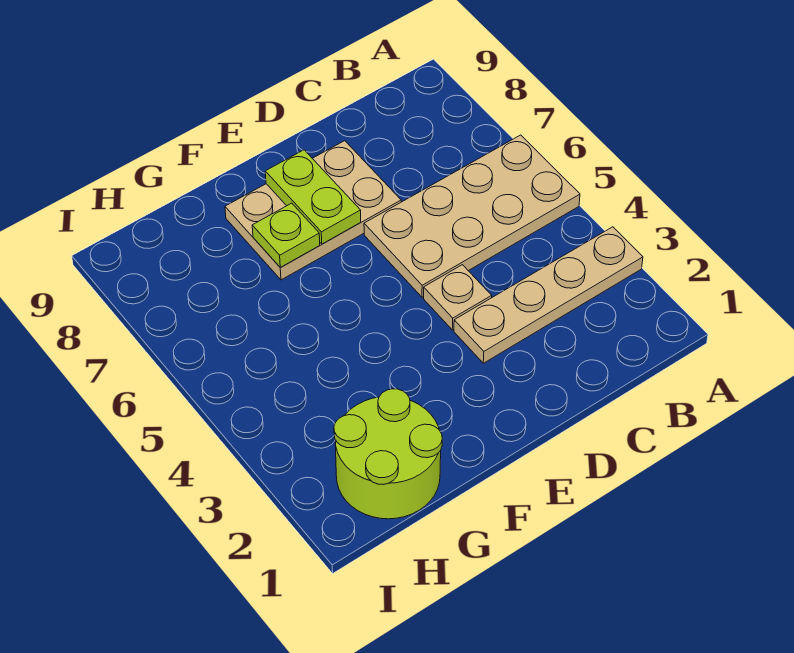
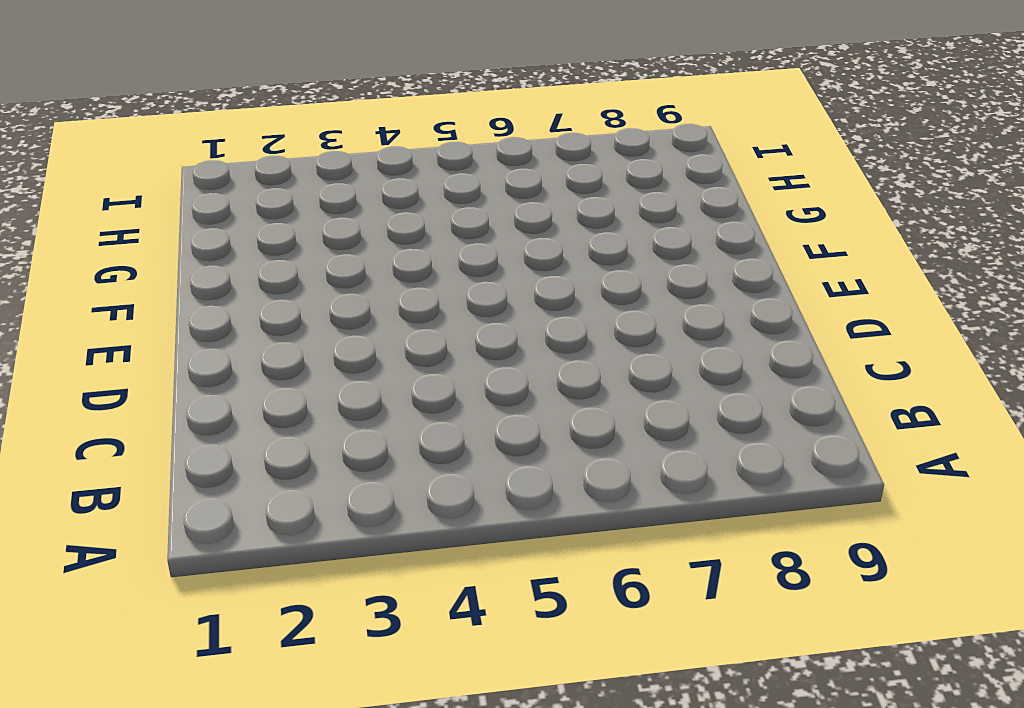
none -> tan 1x4 plate [454,227,643,363]
none -> tan 2x4 plate [364,135,580,297]

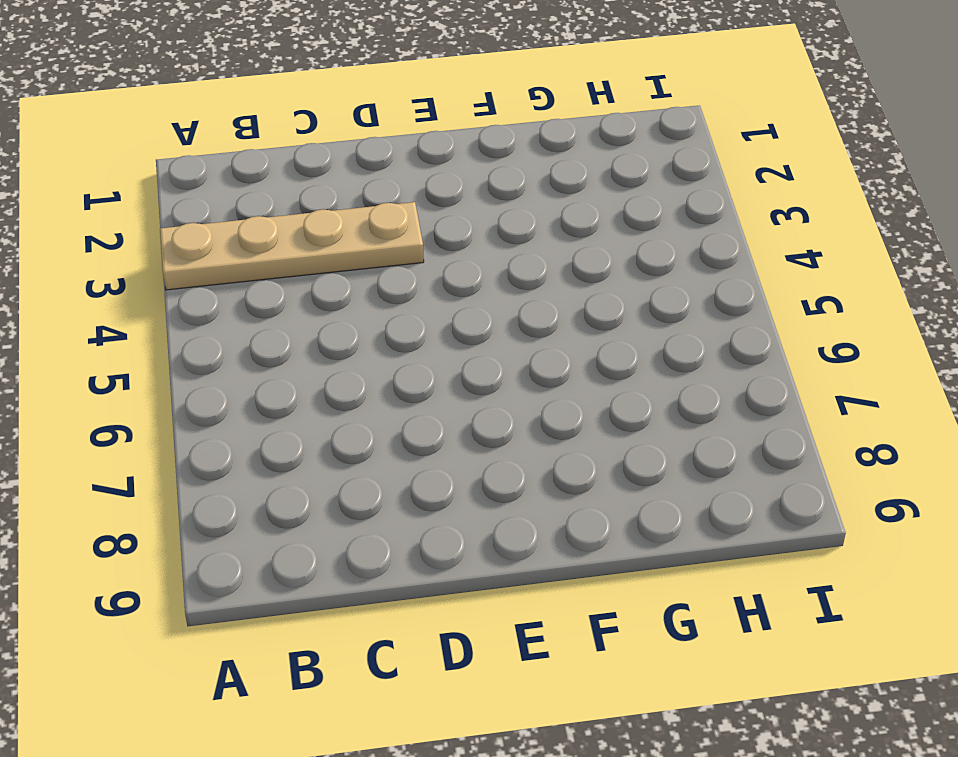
none -> tan 2x4 plate [364,135,580,297]
none -> tan 1x1 plate [424,265,492,330]

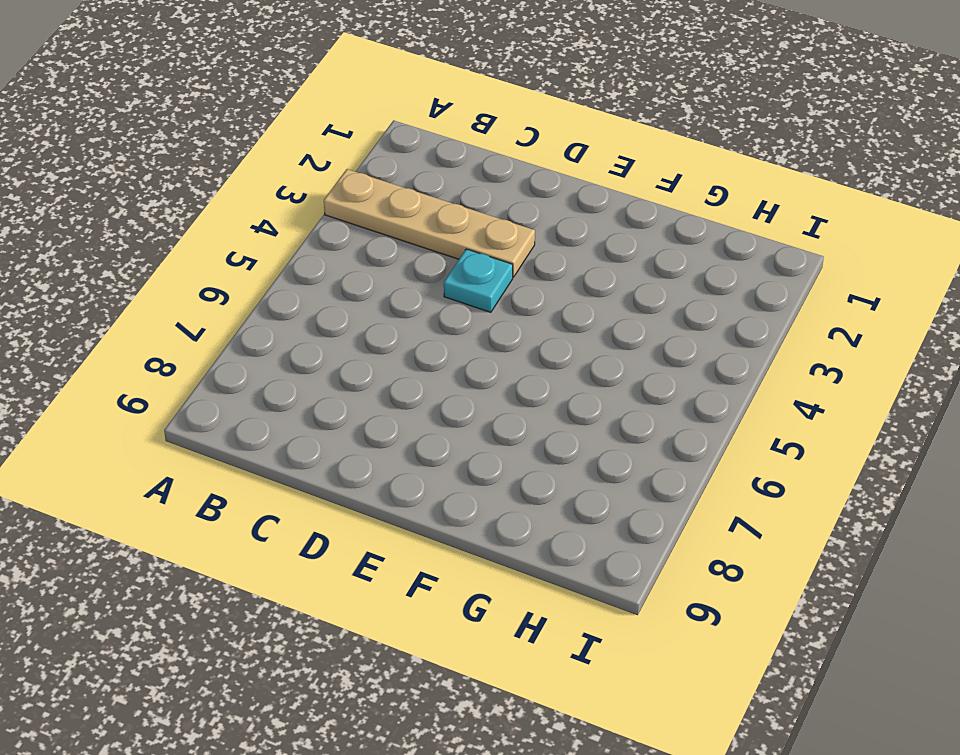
cyan 1x1 plate [444,249,513,312] -> tan 1x1 plate [424,265,492,330]
none -> tan 2x4 plate [364,135,580,297]
none -> tan 2x3 plate [225,141,401,280]

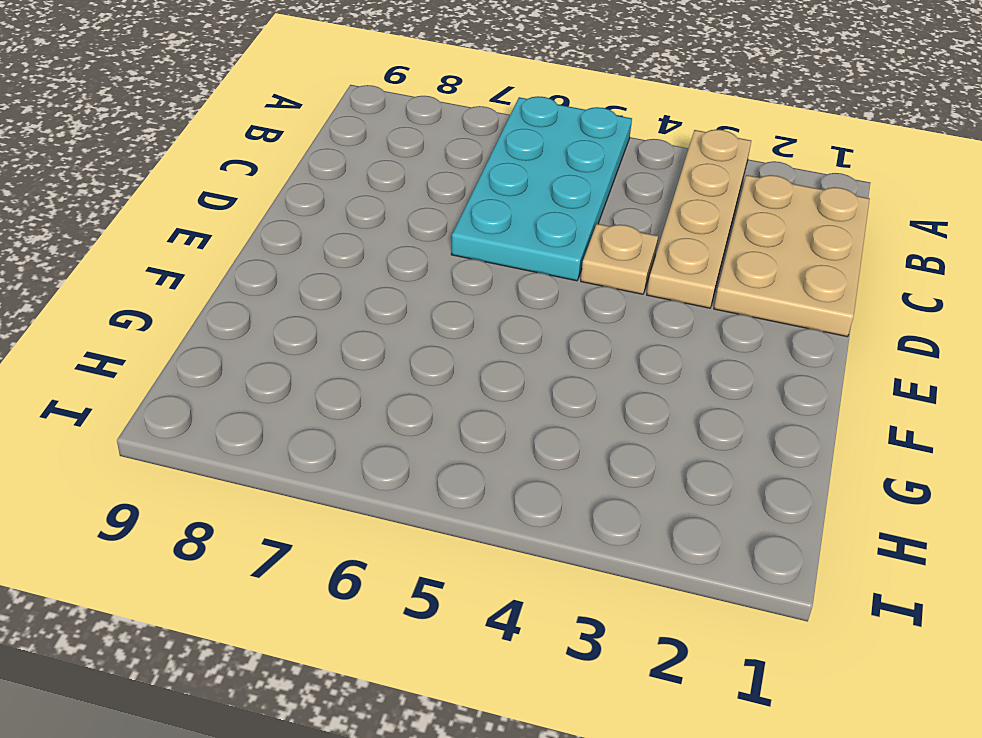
cyan 2x4 plate [451,96,632,281] -> tan 2x4 plate [364,135,580,297]
tan 2x3 plate [714,175,870,337] -> tan 2x3 plate moved to [225,141,401,280]
none -> lime 2x2 round brick [334,389,442,519]
none -> lime 1x2 plate [265,150,361,244]

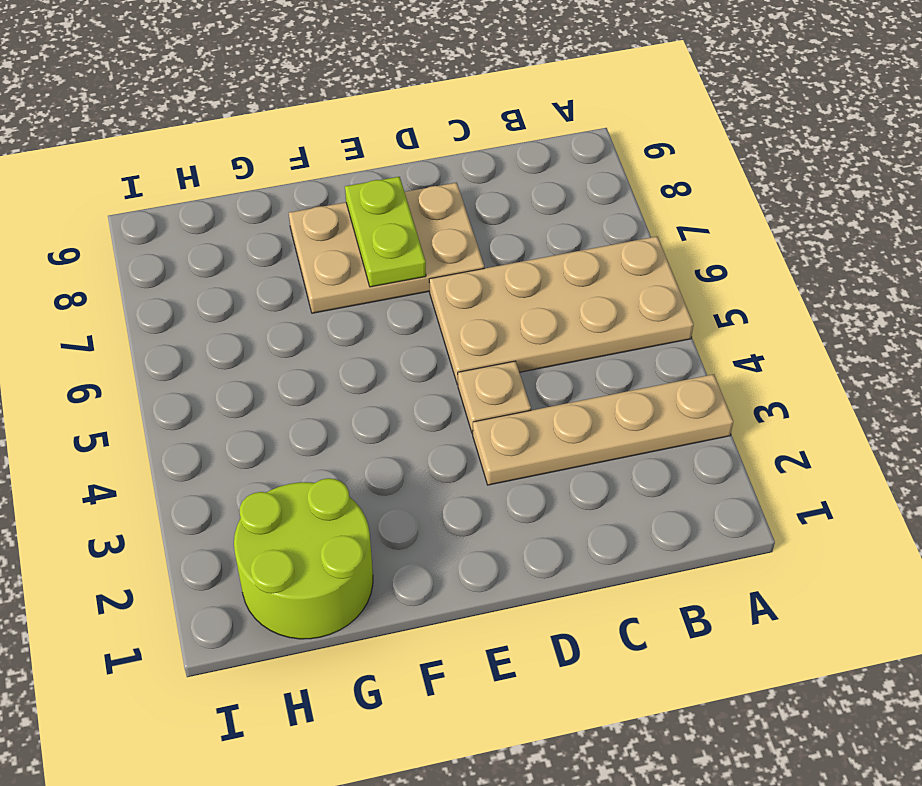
none -> lime 1x1 plate [252,203,320,268]

